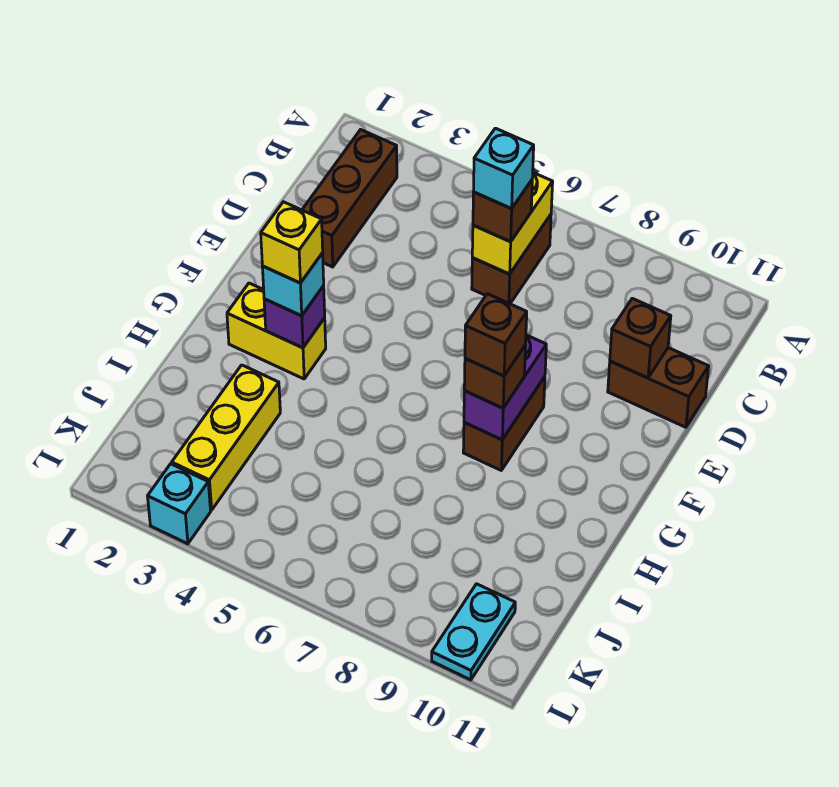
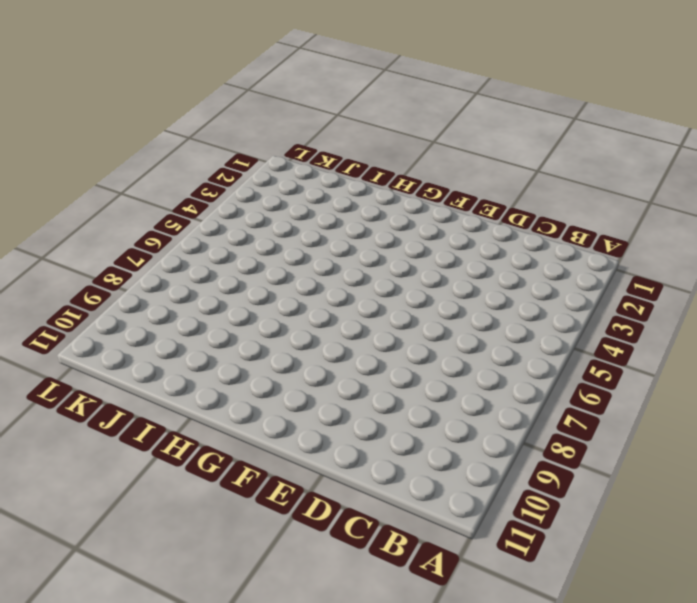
none -> brown 1x3 brick [302,130,397,267]
none -> brown 1x2 brick [472,215,551,304]
none -> brown 1x2 brick [608,348,709,427]

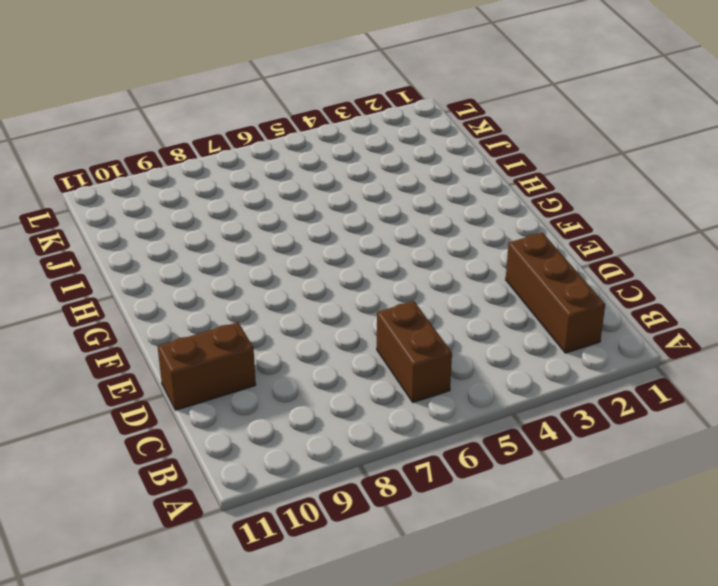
none -> brown 1x2 brick [463,377,545,470]
none -> yellow 1x2 brick [227,283,326,379]
none -> yellow 1x3 brick [172,365,280,510]

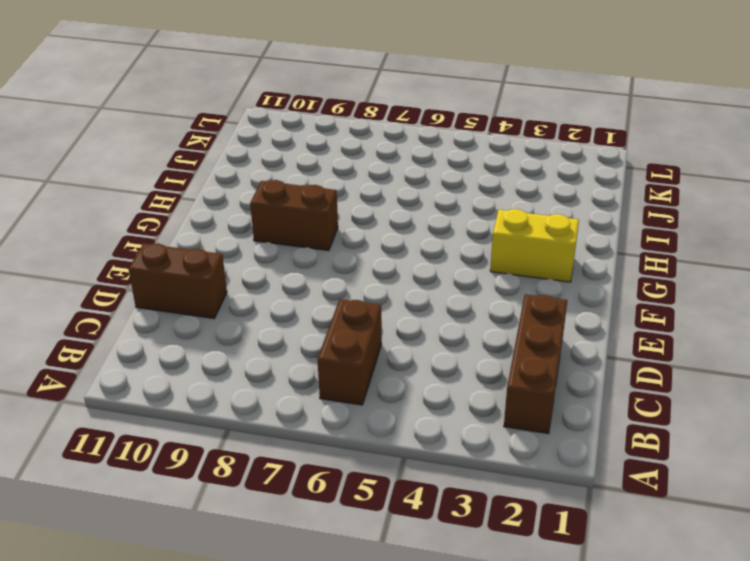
brown 1x2 brick [250,180,338,251] -> brown 1x2 brick turned to [463,377,545,470]
none -> yellow 1x3 brick [172,365,280,510]
none -> cyan 1x2 plate [432,584,515,680]
none -> cyan 1x1 brick [148,464,211,544]

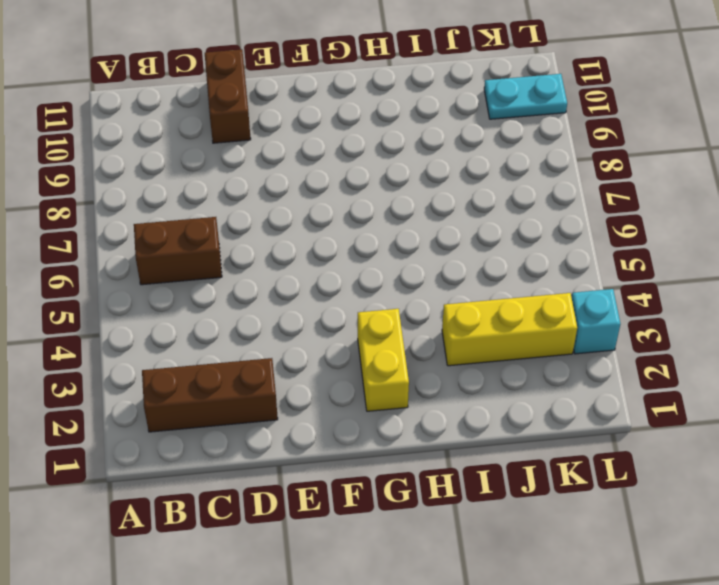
none -> brown 1x2 brick [463,377,545,470]
none -> yellow 1x2 brick [472,173,553,274]
none -> brown 1x1 brick [610,298,671,378]

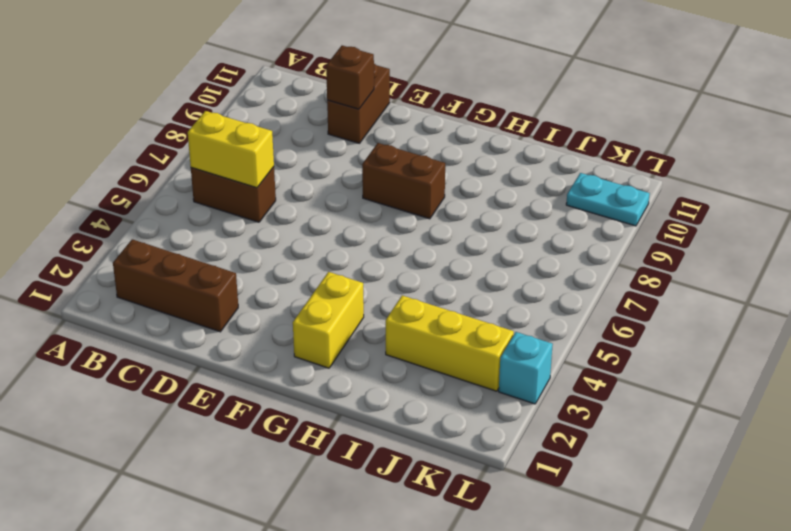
none -> purple 1x2 brick [464,335,546,440]
none -> purple 1x1 brick [264,286,325,348]
none -> brown 1x1 brick [473,180,532,242]

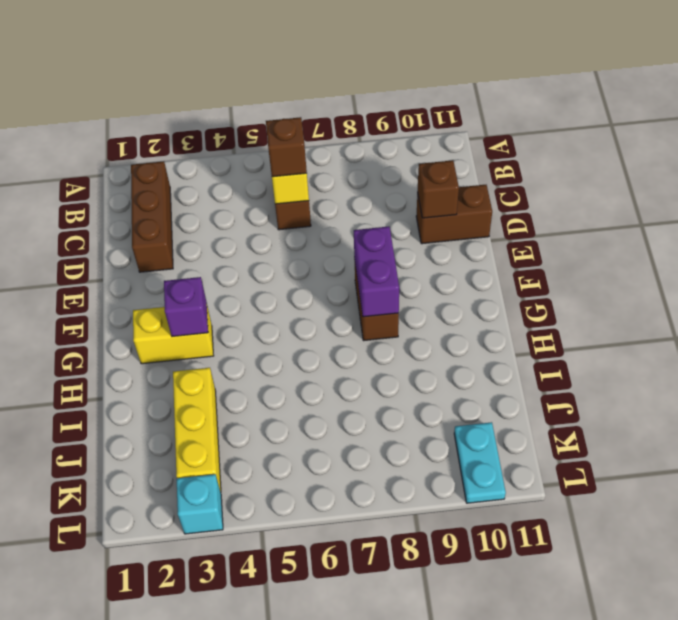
none -> cyan 1x1 brick [262,253,324,316]
none -> brown 1x1 brick [464,345,526,408]
none -> cyan 1x1 brick [474,128,534,209]

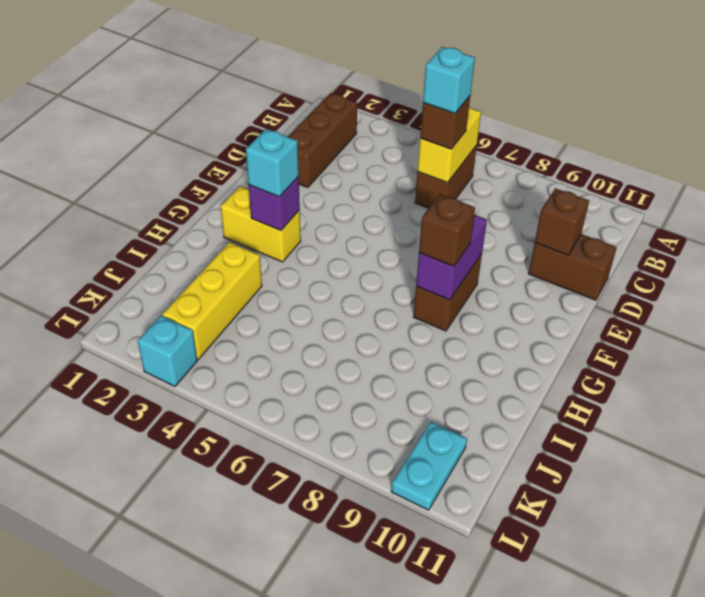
none -> yellow 1x1 brick [261,202,323,283]
none -> brown 1x1 brick [465,294,527,376]

